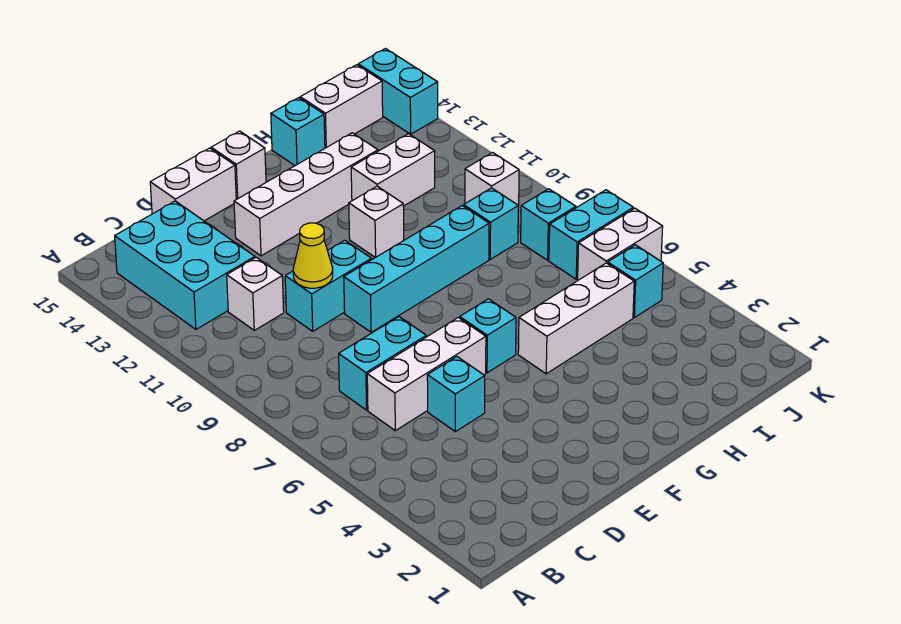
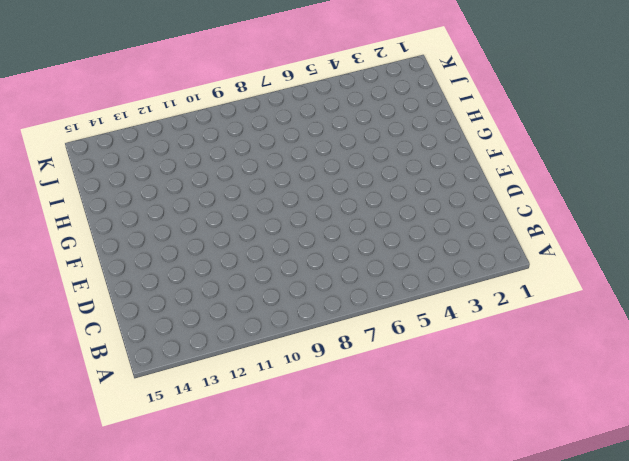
none -> cyan 2x3 brick [115,201,255,329]
none -> white 1x3 brick [367,318,486,431]
none -> cyan 1x2 brick [339,317,426,410]

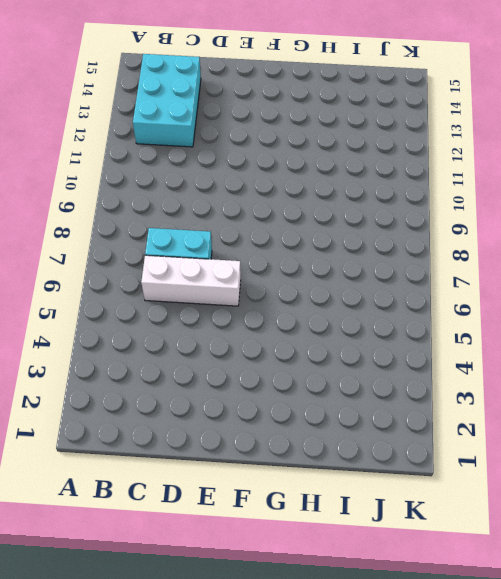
none -> white 1x1 brick [227,258,284,330]
none -> cyan 1x1 brick [427,356,485,432]
none -> cyan 1x2 brick [285,240,371,331]

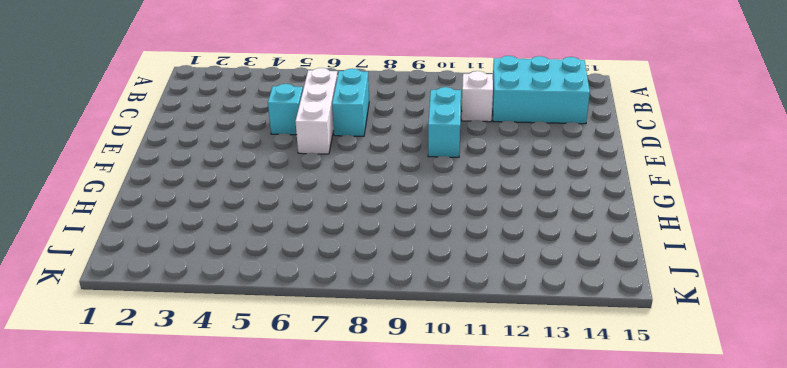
none -> white 1x2 brick [150,148,236,221]
none -> cyan 1x4 brick [344,206,489,332]
none -> white 1x4 brick [234,133,378,256]

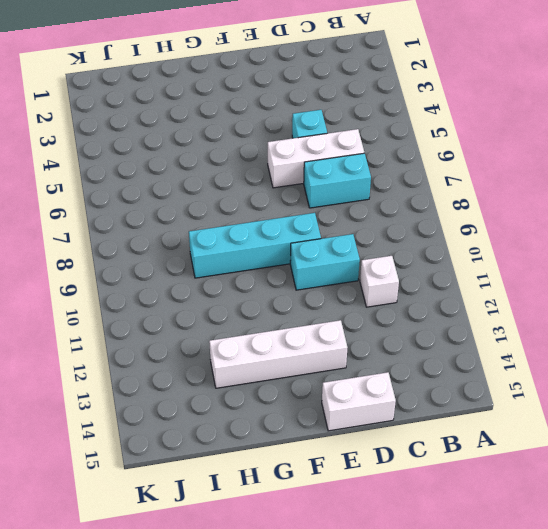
none -> cyan 2x3 brick [115,201,255,329]
none -> cyan 1x1 brick [460,299,516,373]
none -> white 1x1 brick [211,131,266,199]

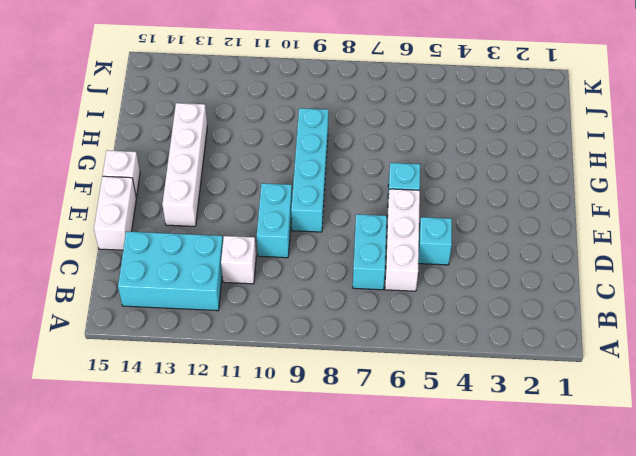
none -> white 1x3 brick [518,263,634,374]
none -> white 1x1 brick [349,186,404,257]
none -> white 1x2 brick [351,134,435,206]

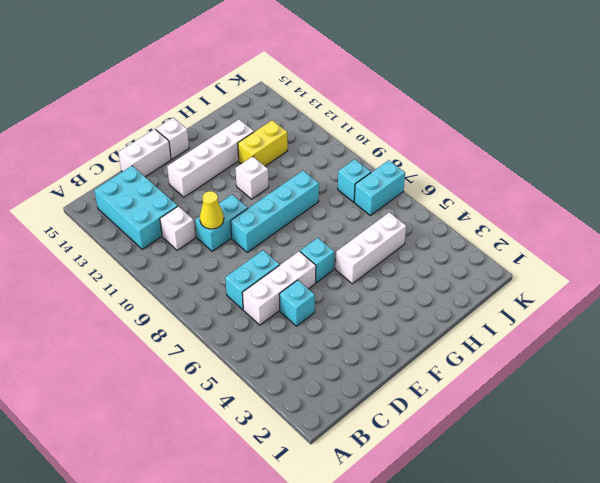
yellow 1x2 brick [238,120,288,166] -> white 1x2 brick [351,134,435,206]
none -> cyan 1x1 brick [271,98,325,165]
none -> cyan 1x1 brick [464,188,518,259]
none -> white 1x2 brick [300,65,383,148]

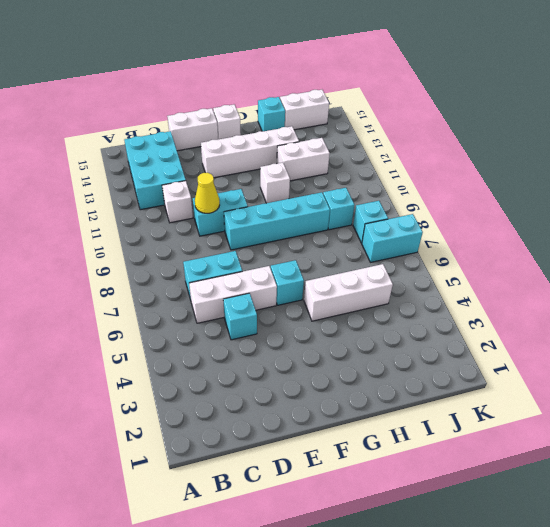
none -> cyan 1x1 brick [608,245,663,317]
none -> white 1x2 brick [578,208,663,280]
none -> white 1x1 brick [465,153,519,207]

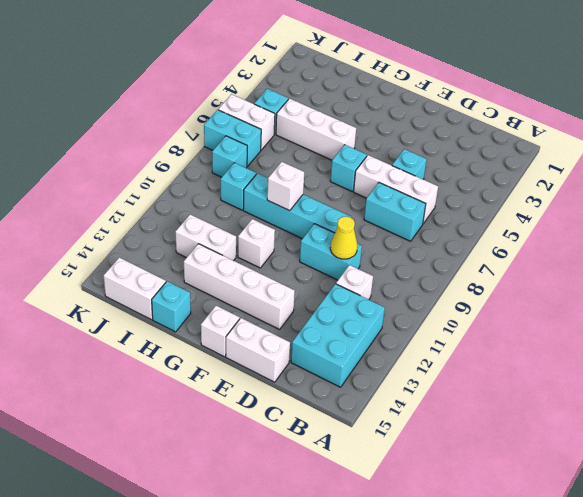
white 1x1 brick [267,162,304,211] -> white 1x1 brick moved to [465,153,519,207]
none -> cyan 1x2 brick [358,49,438,134]

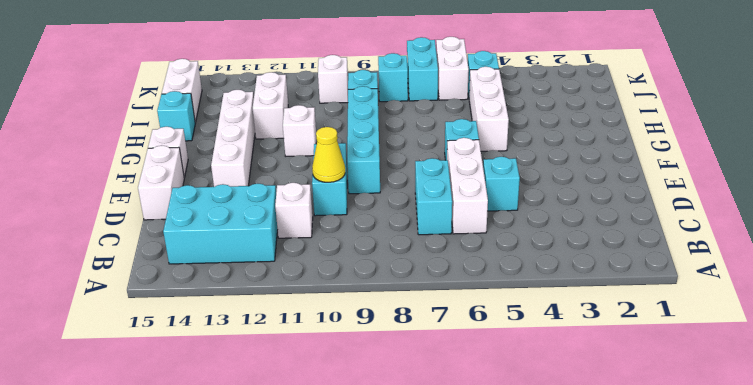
none -> cyan 1x2 brick [358,49,438,134]

